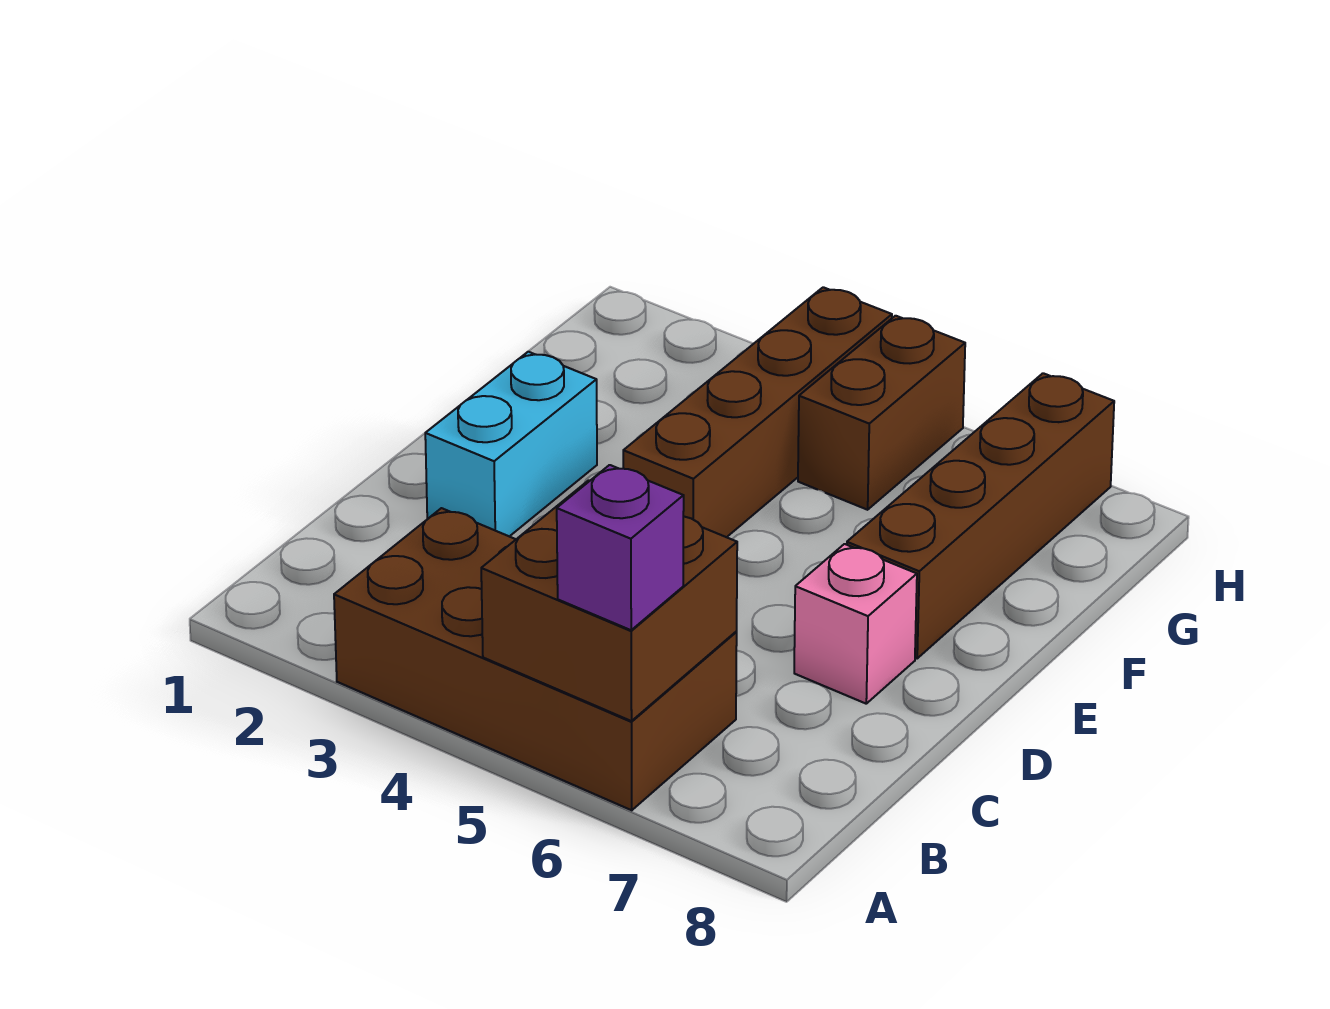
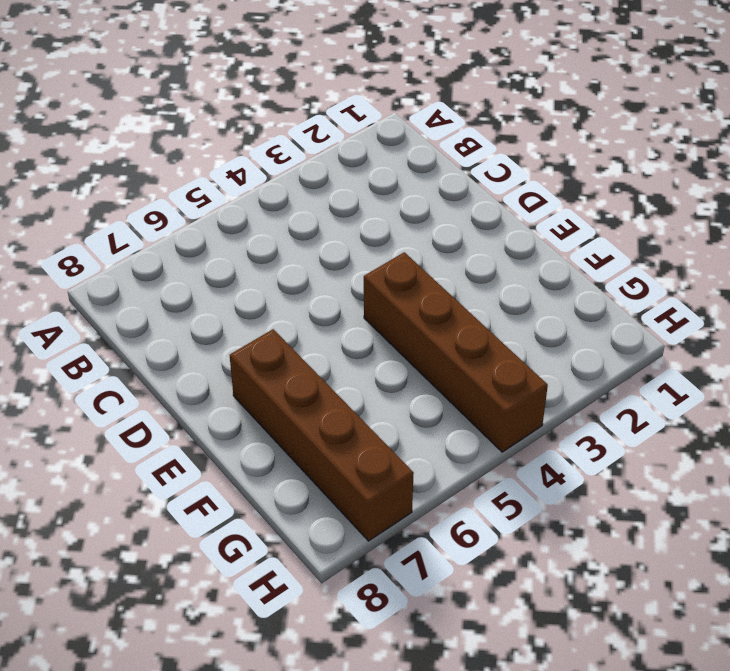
none -> brown 2x4 brick [334,508,737,810]
none -> cyan 1x2 brick [425,352,597,536]

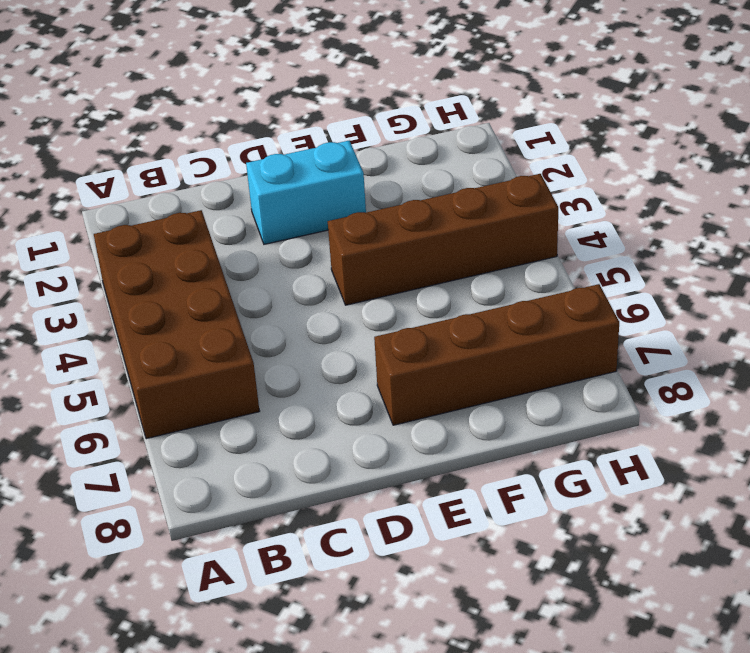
none -> pink 1x1 brick [794,544,917,704]
none -> brown 1x2 brick [798,316,965,510]

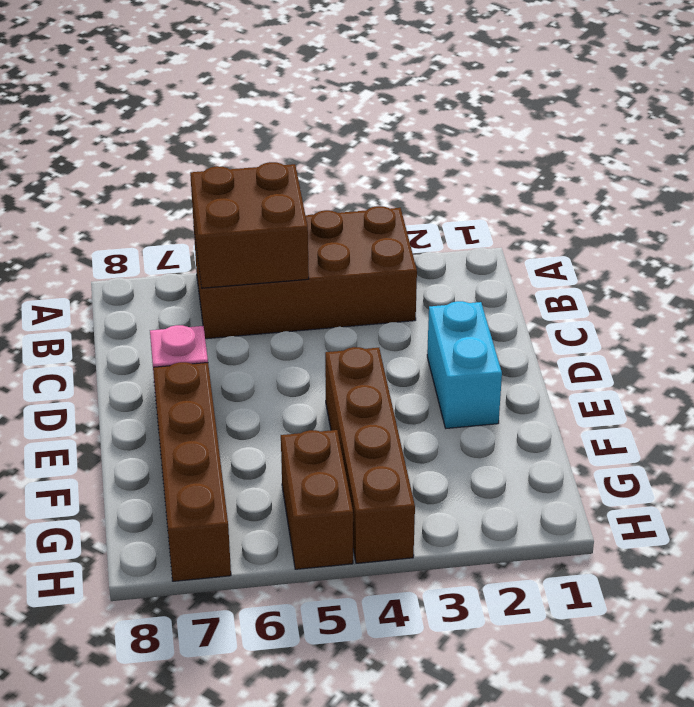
none -> purple 1x1 brick [557,465,684,630]

